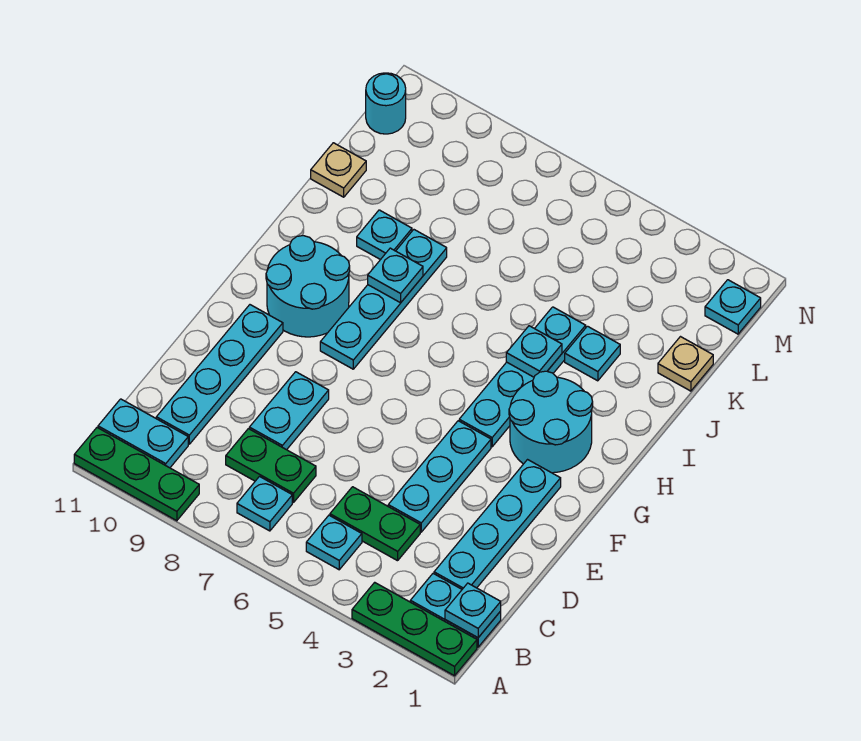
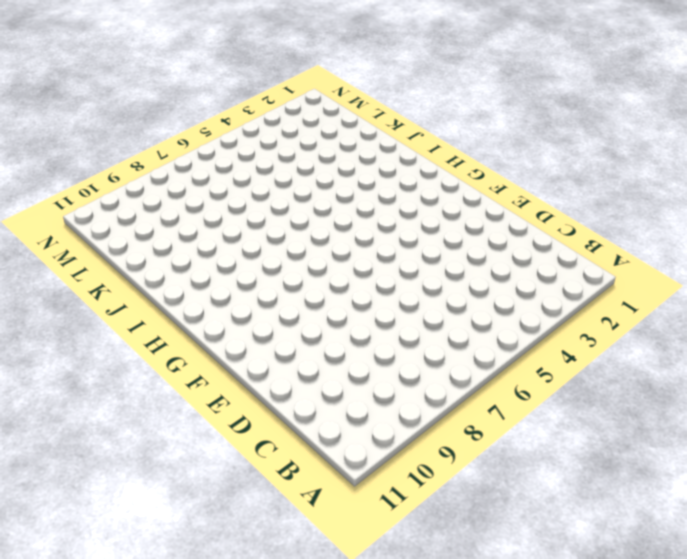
none -> green 1x3 plate [352,582,477,676]
none -> green 1x3 plate [74,428,199,521]
none -> cyan 1x2 plate [410,574,501,647]

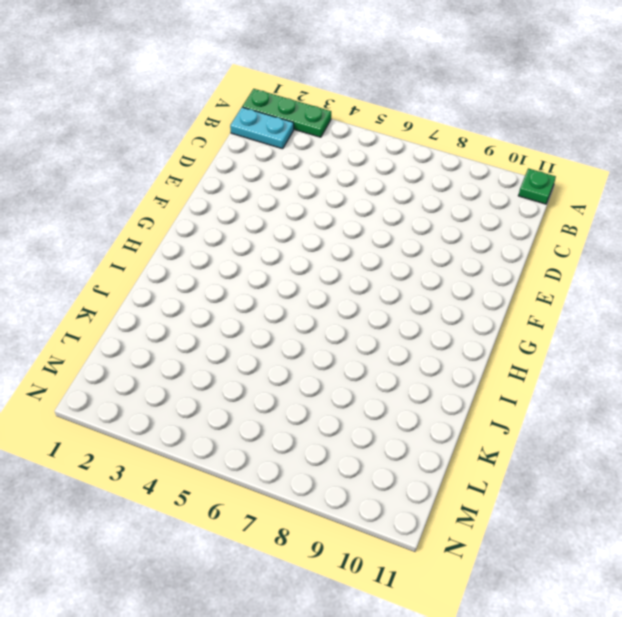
green 1x1 plate [518,168,556,204] -> green 1x3 plate [74,428,199,521]
none -> cyan 1x1 plate [306,515,362,570]
none -> cyan 1x1 plate [237,477,292,531]
none -> cyan 1x2 plate [98,399,188,468]

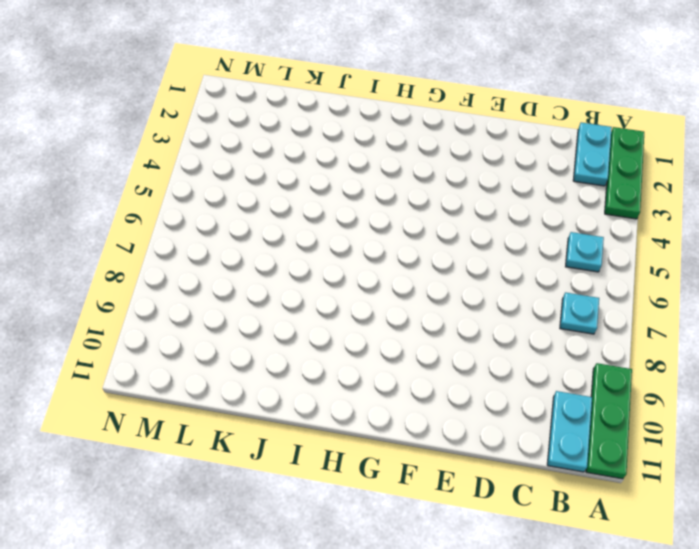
none -> cyan 1x4 plate [434,460,561,589]
none -> green 1x2 plate [330,487,420,561]
none -> green 1x2 plate [226,429,316,502]

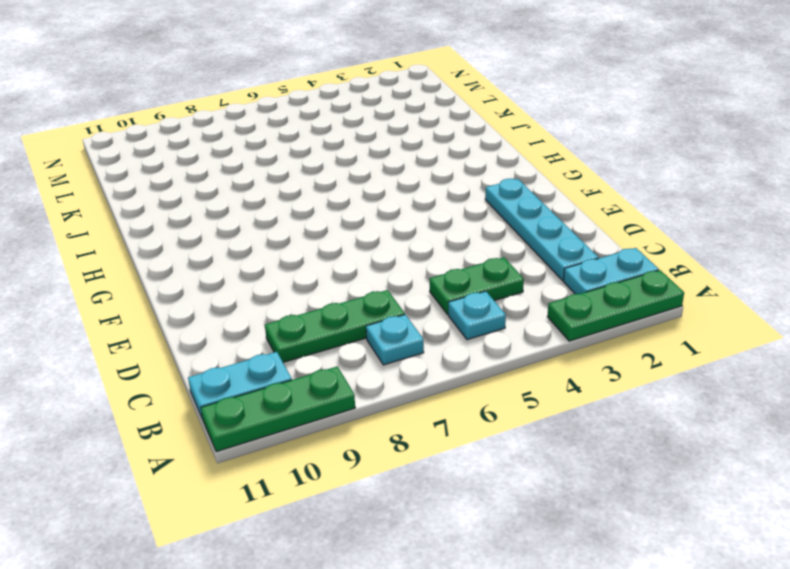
green 1x3 plate [265,290,405,362] -> green 1x2 plate [226,429,316,502]
none -> cyan 1x4 plate [156,305,283,444]
none -> cyan 1x3 plate [388,421,491,532]
none -> cyan 1x2 plate [249,372,329,450]

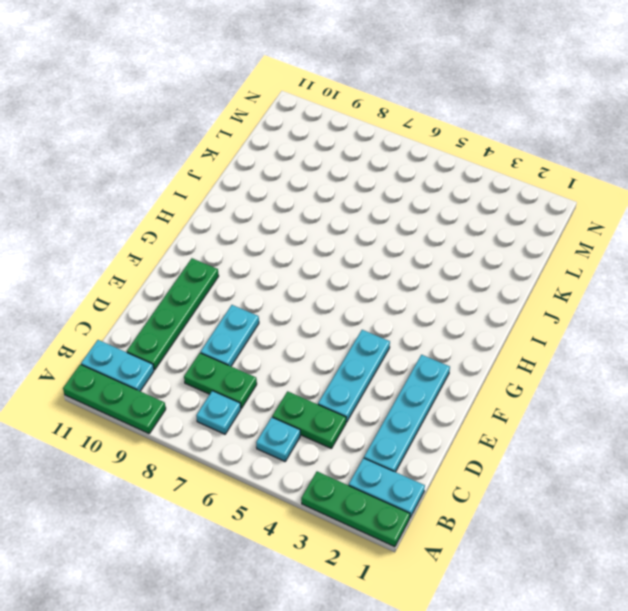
green 1x4 plate [127,258,219,370] -> cyan 1x4 plate [156,305,283,444]
none -> cyan 2x2 round brick [509,371,593,473]
none -> cyan 1x4 plate [459,307,586,447]
none -> cyan 1x4 plate [320,230,447,369]

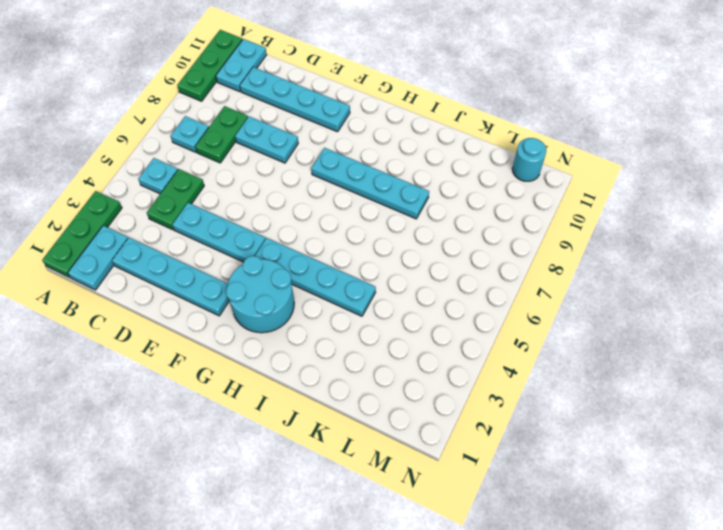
none -> cyan 2x2 round brick [266,236,350,337]
none -> cyan 1x1 plate [565,326,620,381]
none -> cyan 1x1 plate [357,210,412,260]

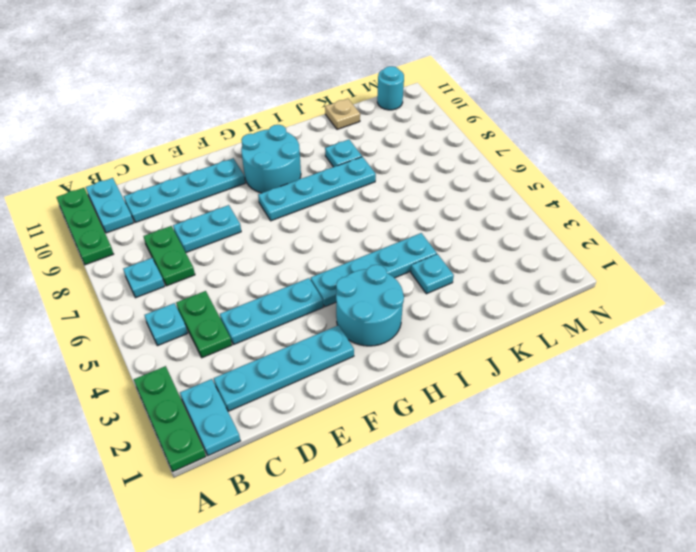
none -> tan 1x1 plate [658,337,713,391]
none -> cyan 1x1 plate [705,280,761,334]
none -> cyan 1x1 plate [445,583,501,638]

